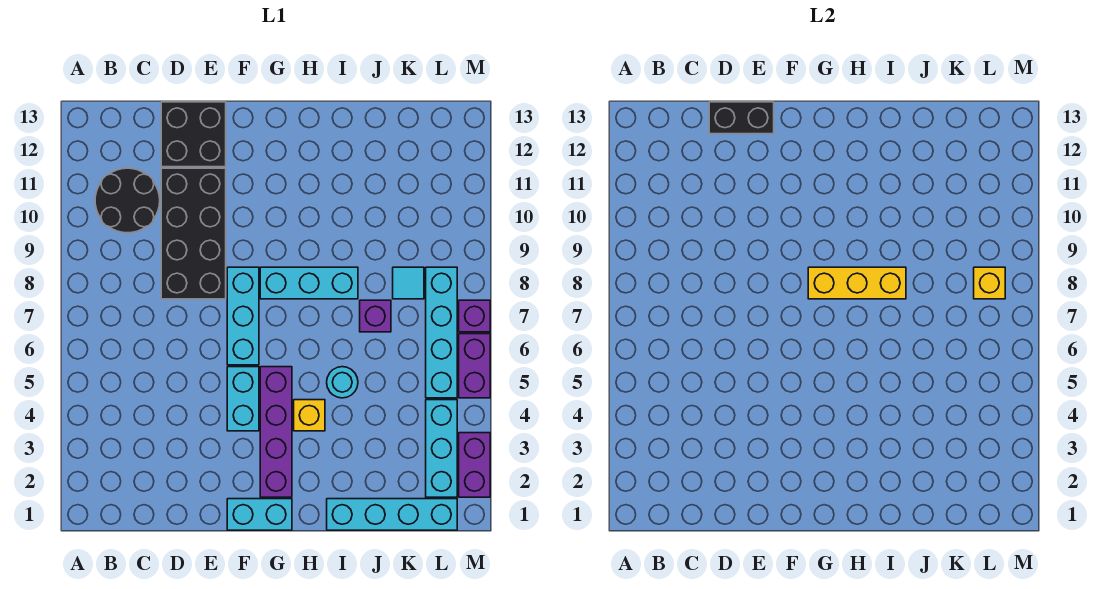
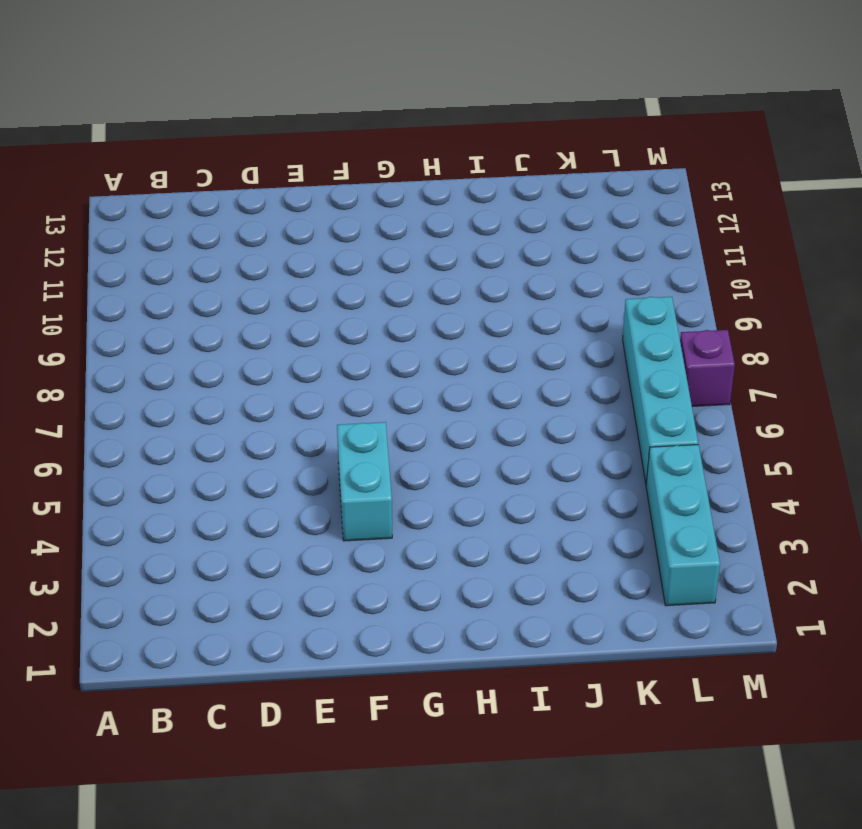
none -> black 2x2 round brick [95,168,160,233]
none -> black 2x4 brick [161,168,226,299]
none -> black 2x2 brick [161,102,226,167]

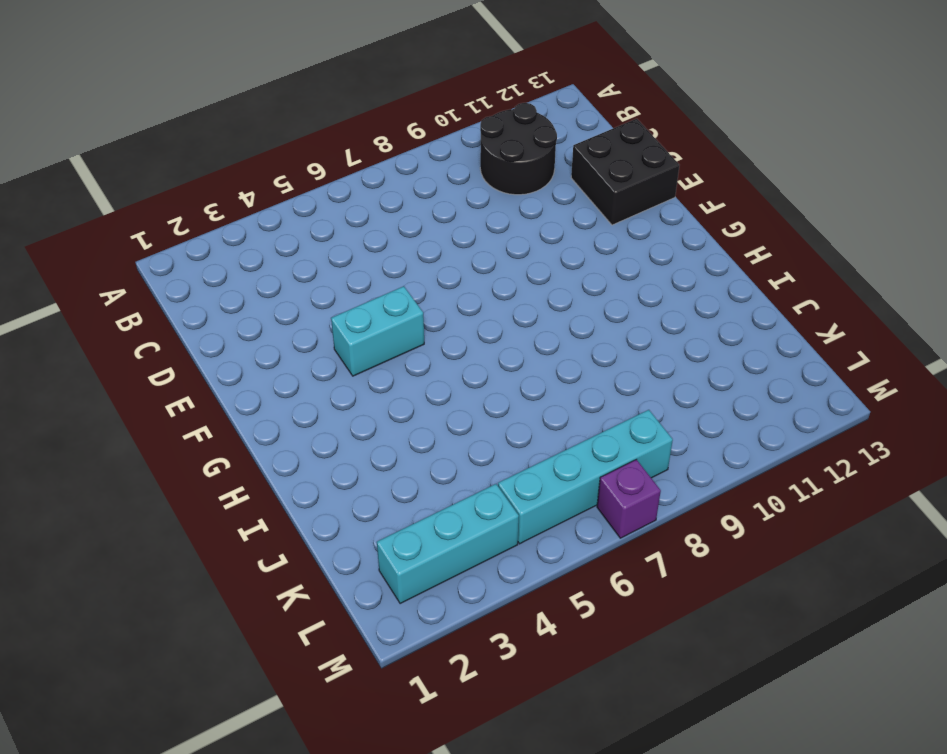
none -> black 2x4 brick [161,168,226,299]
none -> cyan 1x2 brick [227,499,292,530]
none -> cyan 1x3 brick [227,267,259,365]

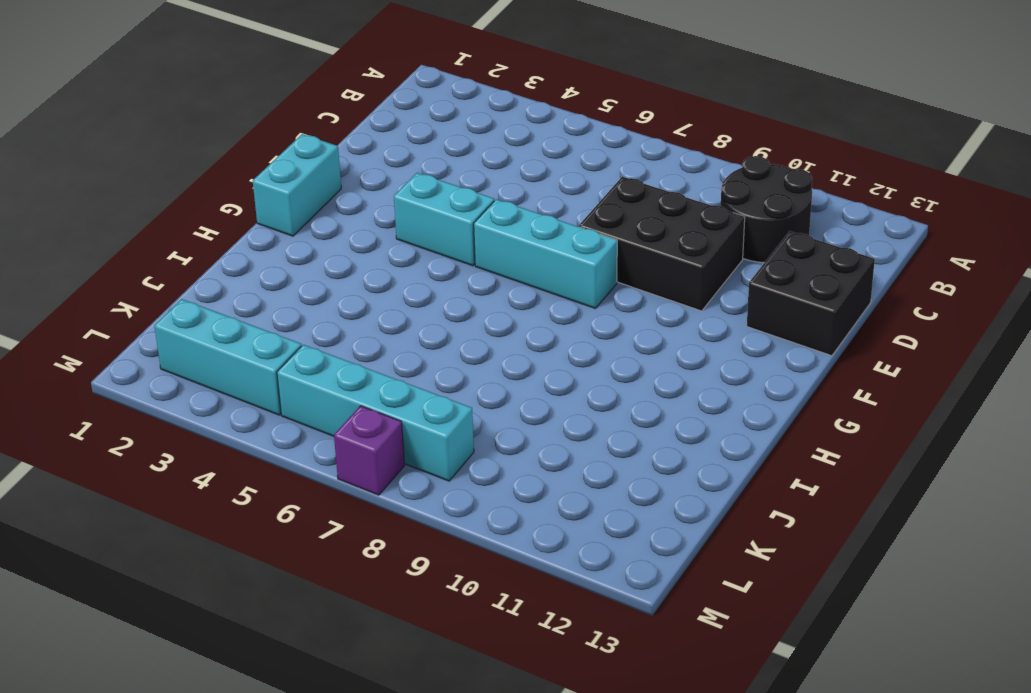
black 2x3 brick [579,177,745,311] -> black 2x4 brick [161,168,226,299]
none -> purple 1x4 brick [260,367,292,497]
none -> cyan 1x3 brick [260,267,358,299]
none -> yellow 1x1 brick [294,400,325,431]

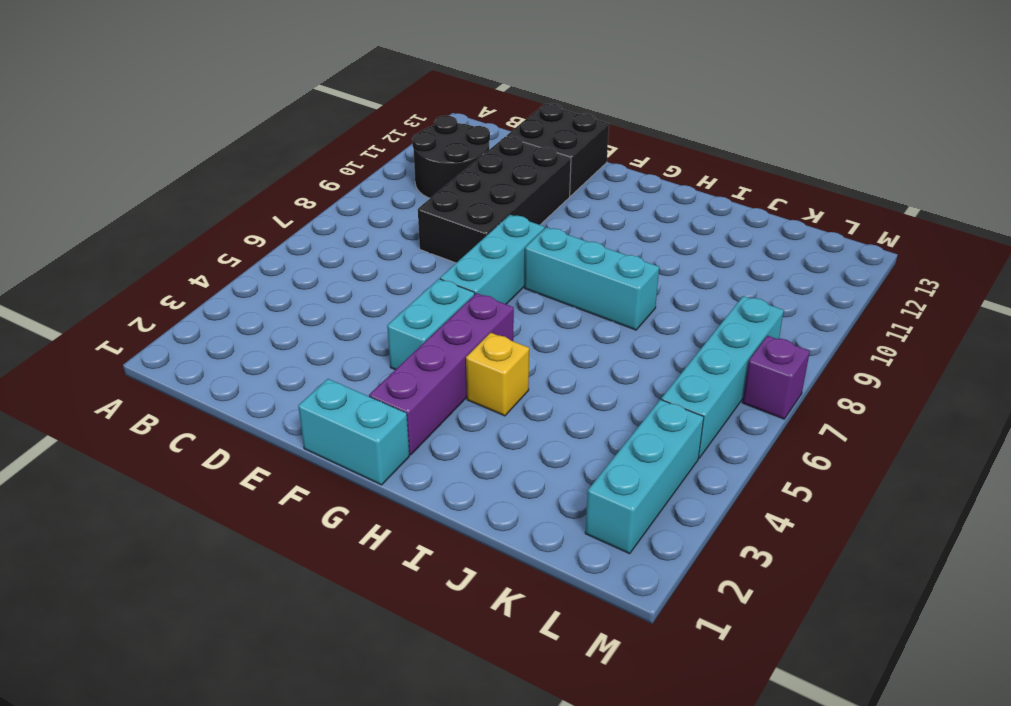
none -> cyan 1x4 brick [327,499,457,530]
none -> cyan 1x1 round brick [327,367,358,398]
none -> purple 1x1 brick [360,300,391,332]

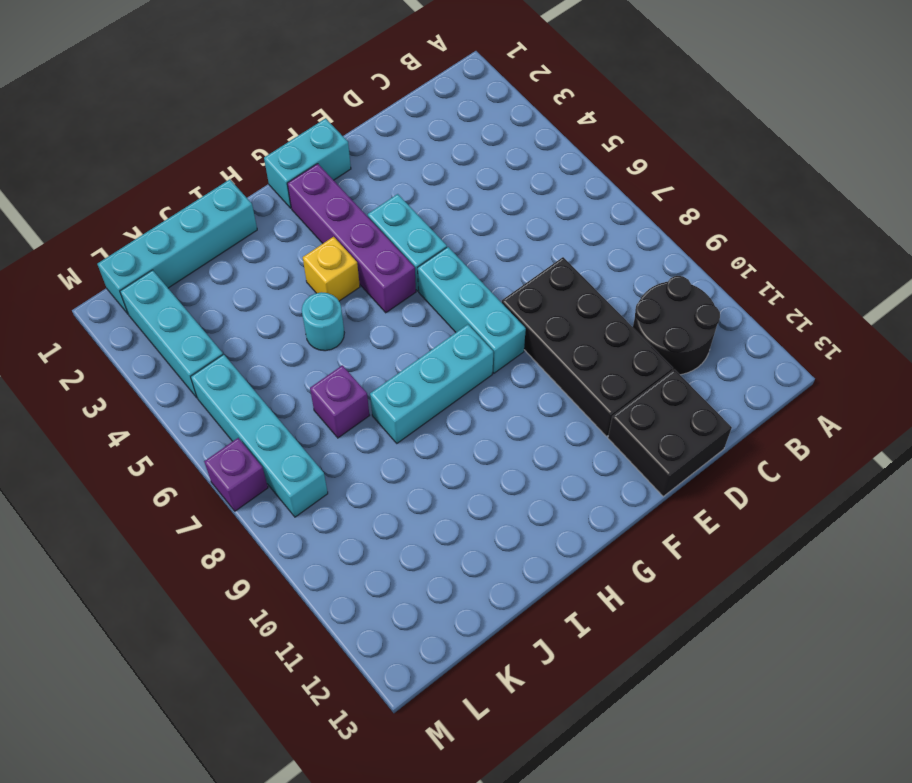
none -> cyan 1x1 tile [393,267,424,299]
none -> purple 1x2 brick [459,433,490,497]
none -> purple 1x2 brick [459,334,490,398]

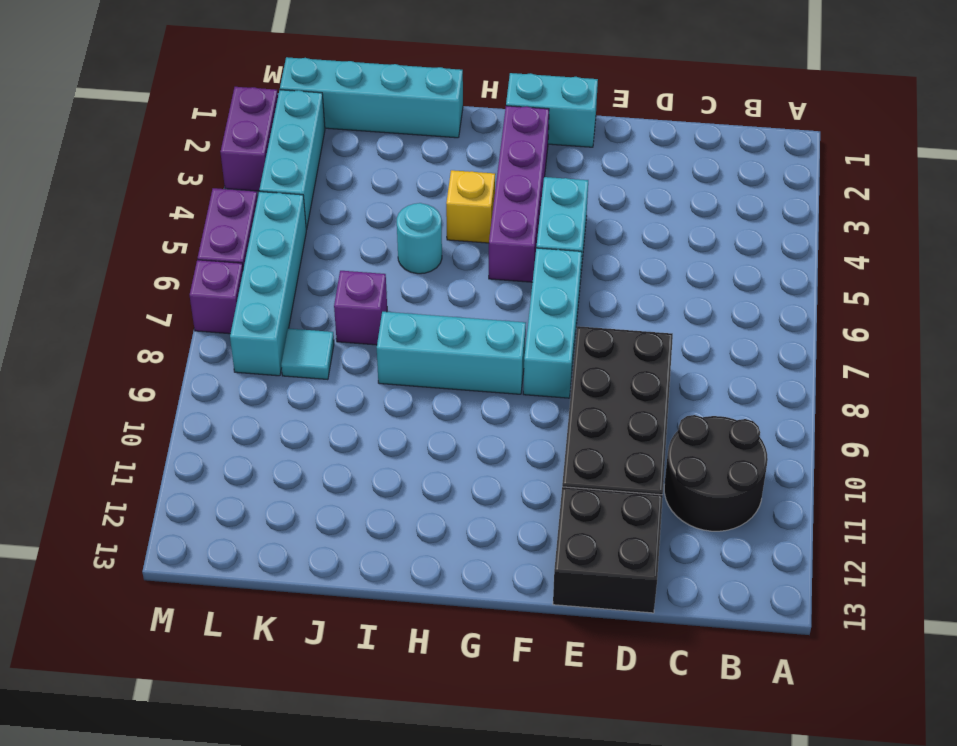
none -> black 1x2 brick [709,102,774,134]
none -> yellow 1x3 brick [808,267,906,299]
none -> yellow 1x1 brick [974,267,1005,299]

